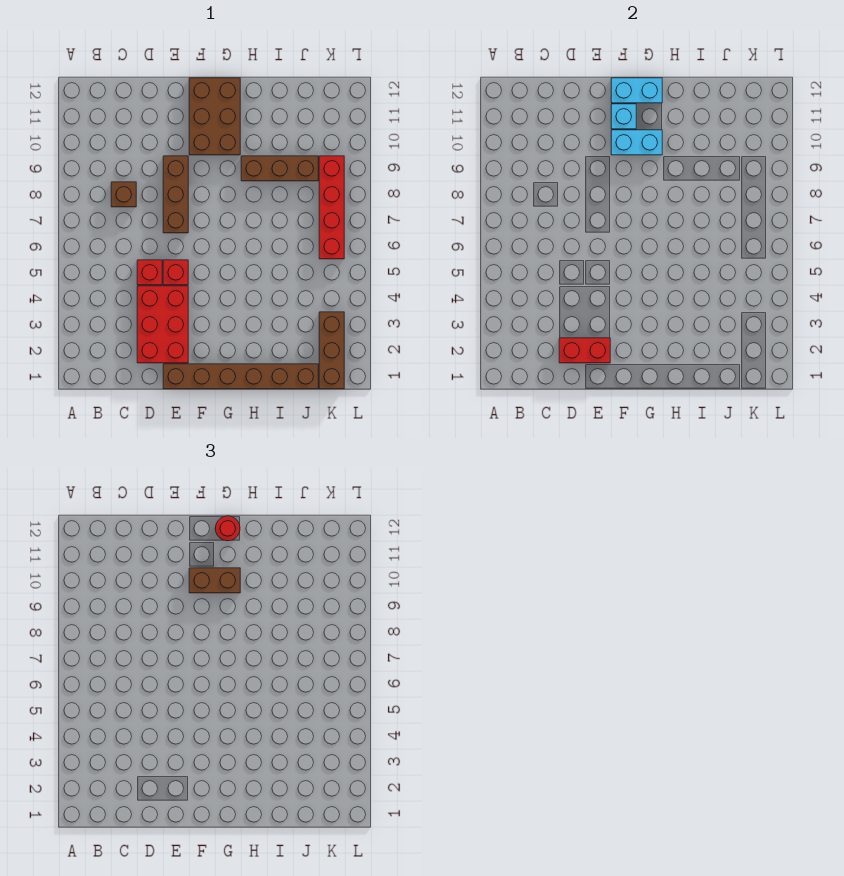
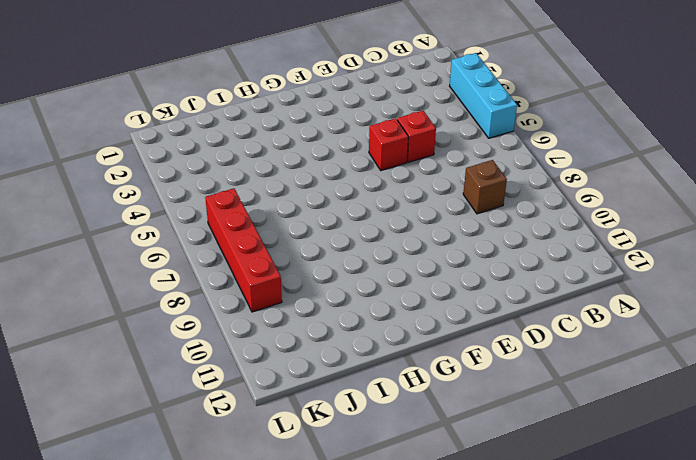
cyan 1x3 brick [450,53,517,138] -> none
none -> red 2x3 brick [137,286,188,363]
none -> brown 1x6 brick [163,364,318,389]
none -> brown 1x3 brick [163,156,188,233]

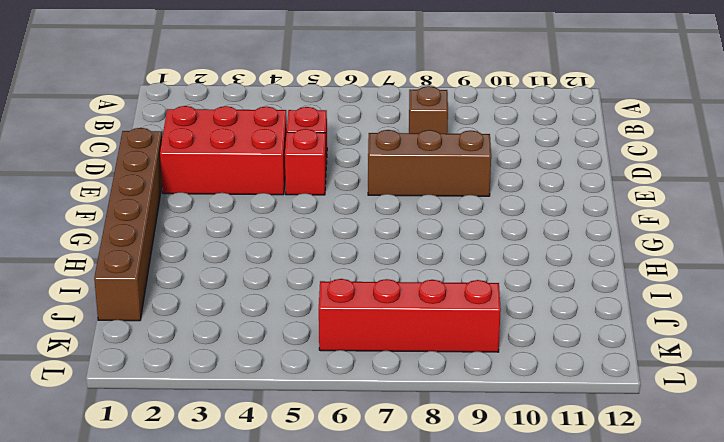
none -> brown 2x3 brick [189,78,240,155]
none -> brown 1x3 brick [241,156,318,181]
none -> brown 1x3 brick [319,312,344,389]

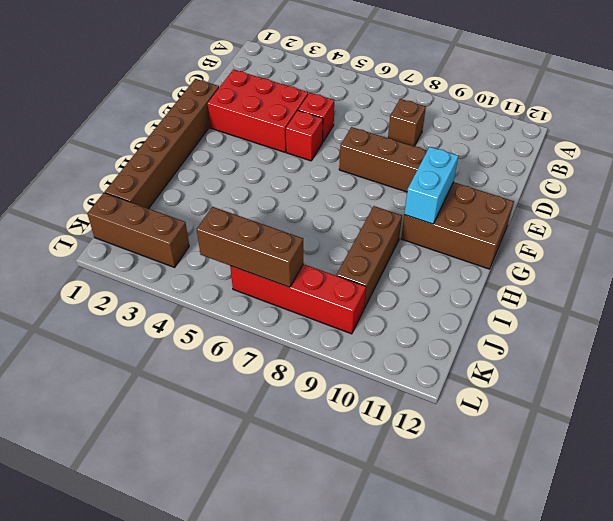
brown 1x3 brick [197,207,303,287] -> none
none -> red 1x2 brick [559,338,610,363]
none -> cyan 1x1 brick [611,104,636,129]
none -> cyan 1x2 brick [611,78,662,103]

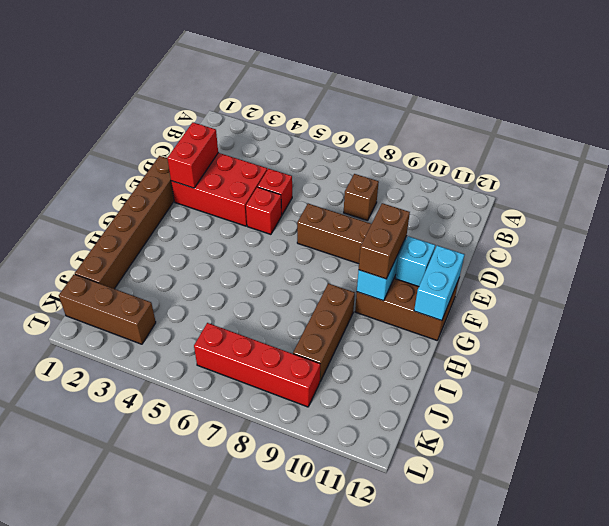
none -> red 1x1 round brick [215,516,240,541]

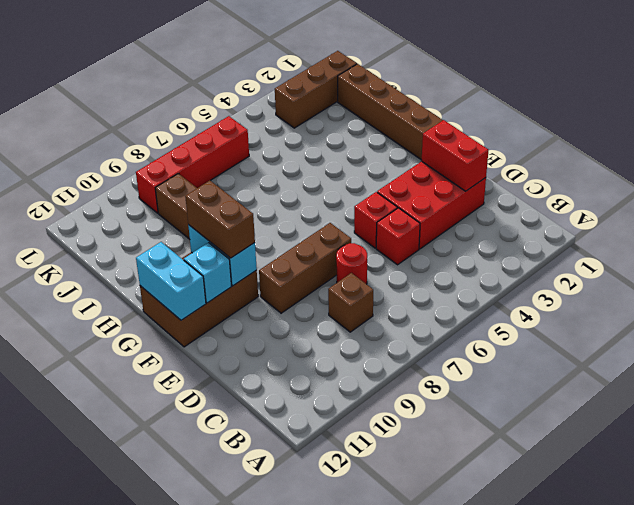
red 1x1 round brick [336,243,367,284] -> red 1x1 round brick moved to [215,516,240,541]

